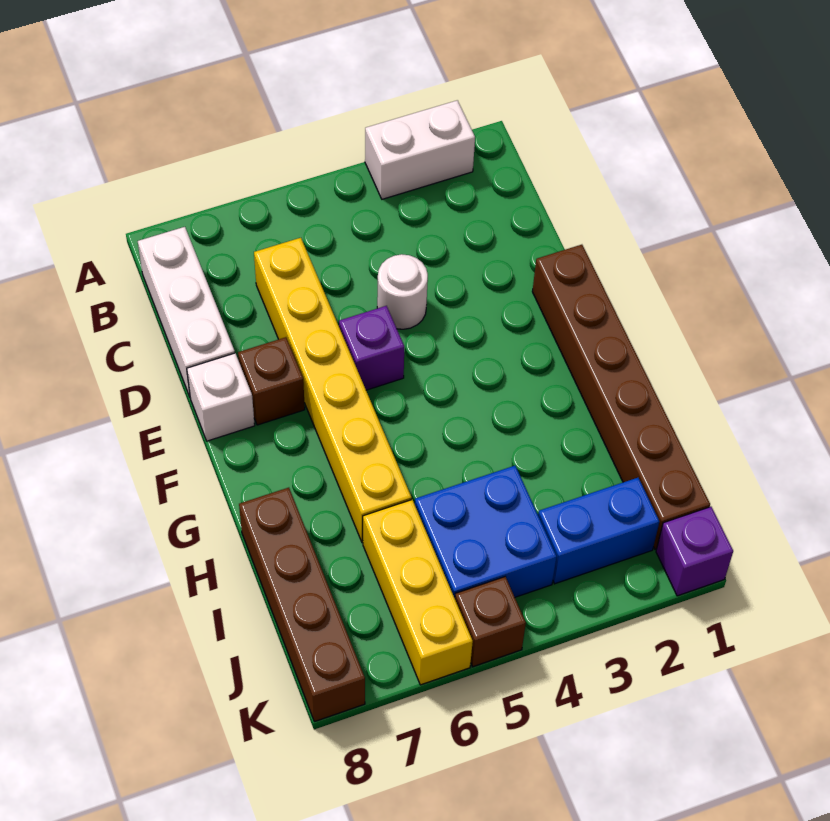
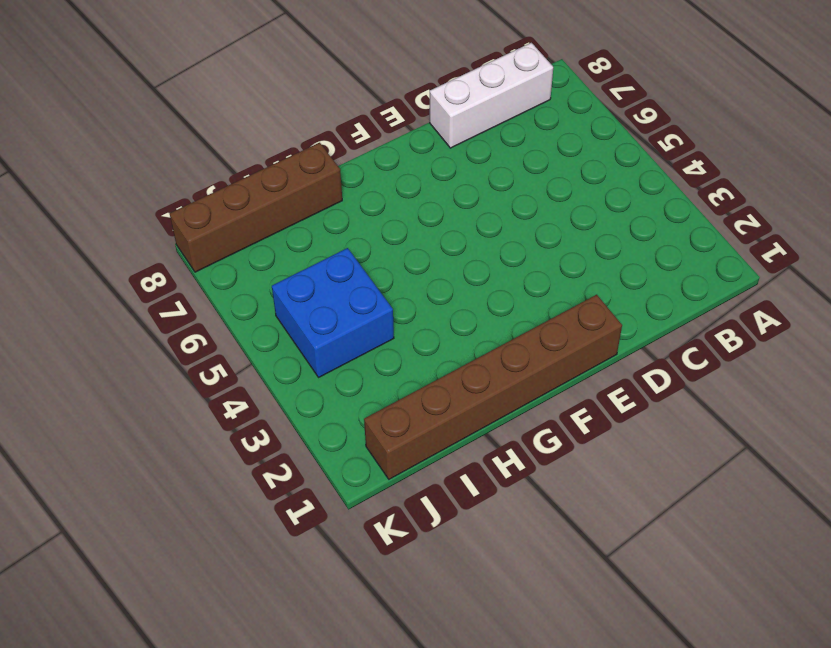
none -> white 1x2 brick [365,100,475,199]
none -> yellow 1x6 brick [254,238,412,543]
none -> white 1x1 round brick [377,254,428,329]

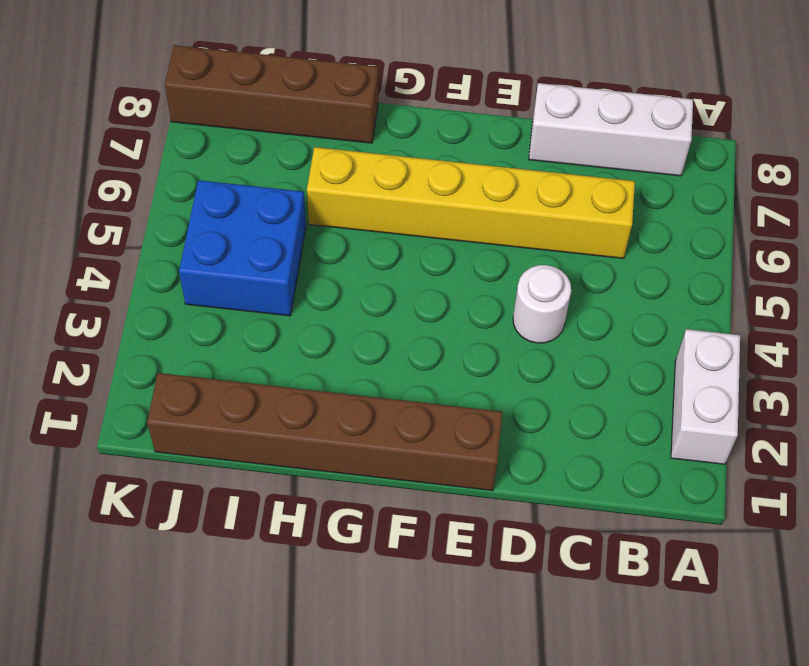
none -> purple 1x1 brick [339,306,404,390]
none -> brown 1x1 brick [238,337,305,425]
none -> white 1x1 brick [187,353,255,441]

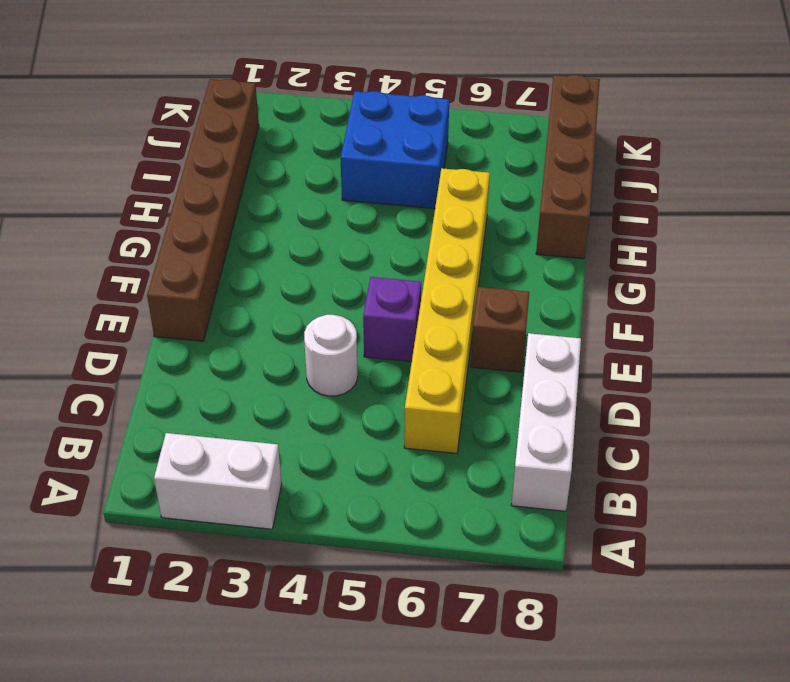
none -> white 1x1 brick [187,353,255,441]
none -> yellow 1x3 brick [363,500,473,685]
none -> blue 1x2 brick [538,478,659,584]

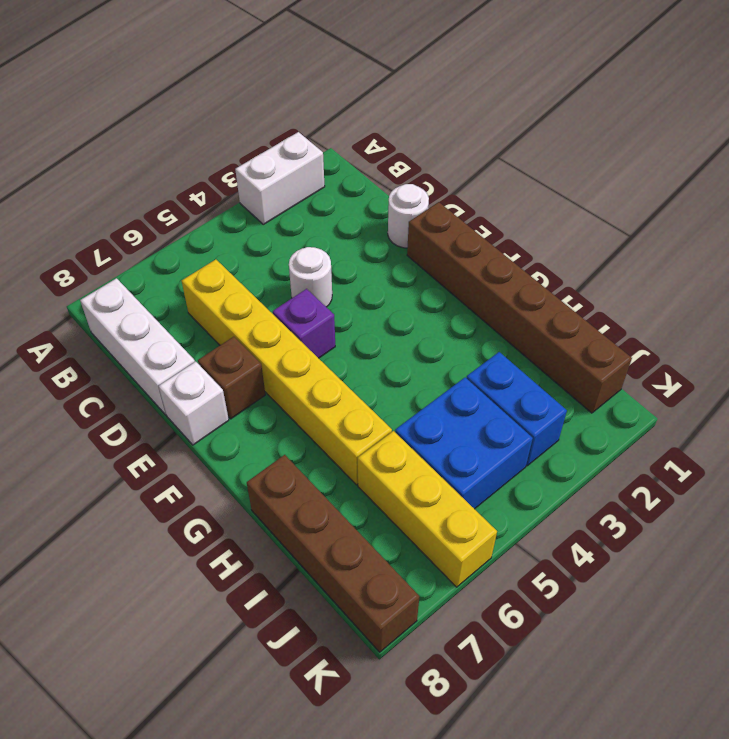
white 1x1 round brick [388,184,429,248] -> none
blue 1x2 brick [467,352,567,466] -> blue 1x2 brick turned to [538,478,659,584]
none -> purple 1x1 brick [656,507,733,596]
none -> brown 1x1 brick [455,577,526,667]

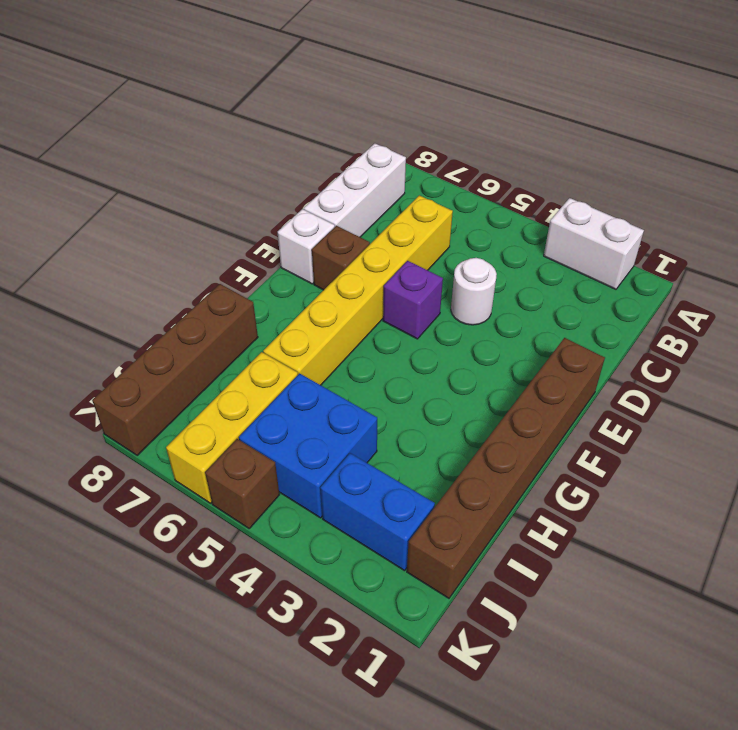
none -> purple 1x1 brick [656,507,733,596]

